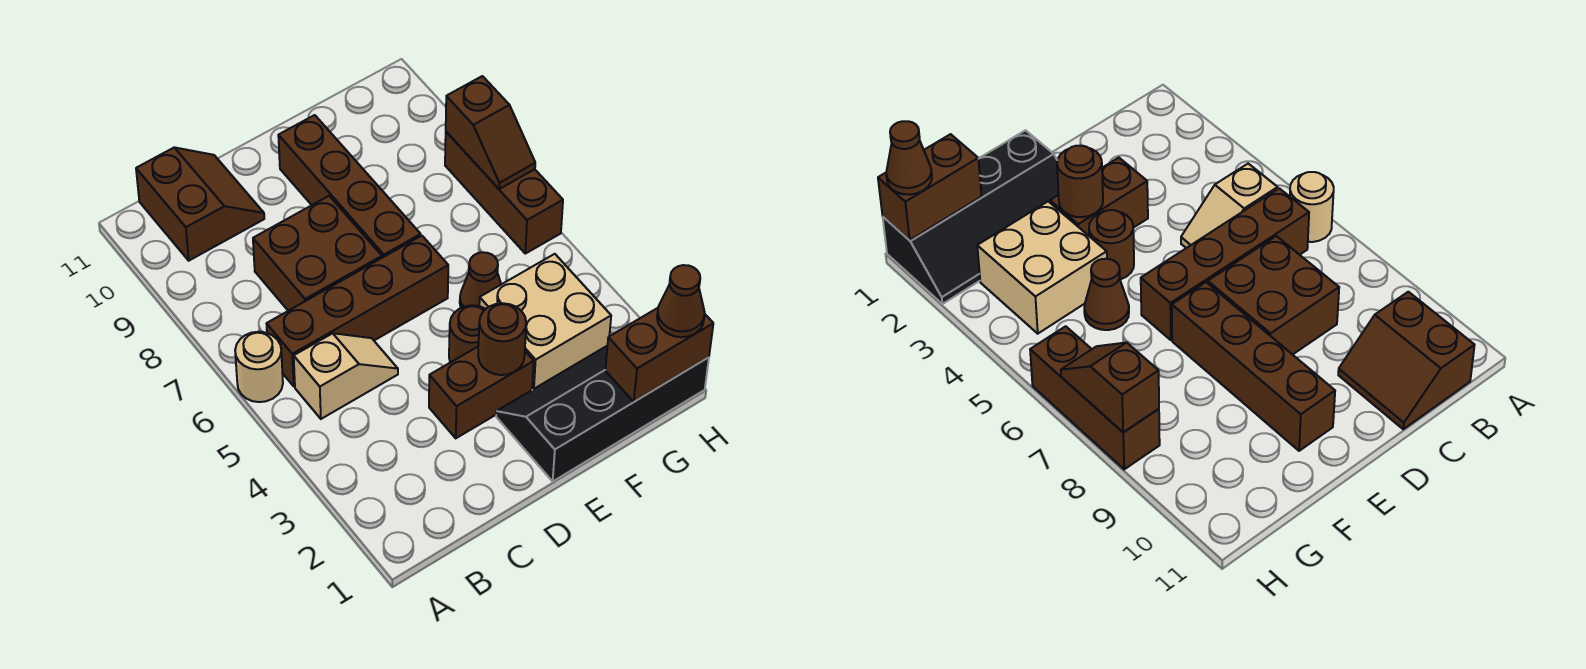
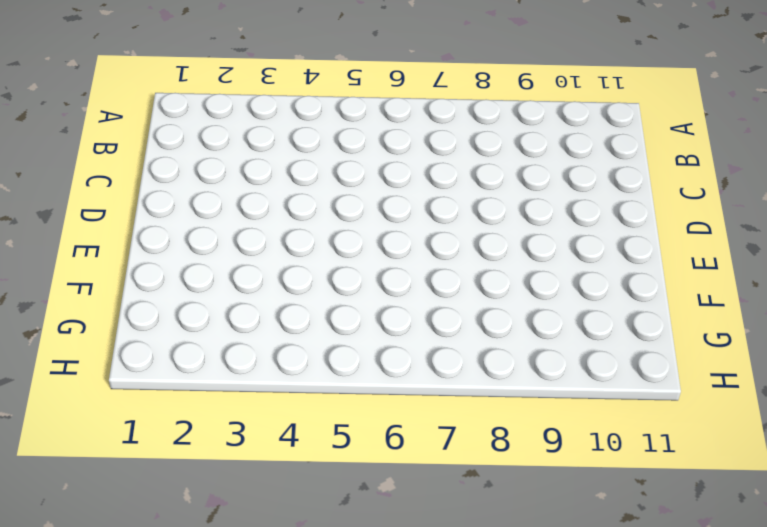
none -> tan 1x1 round brick [235,332,283,402]
none -> tan 1x2 slope [294,333,398,419]
none -> brown 1x4 brick [267,236,448,386]

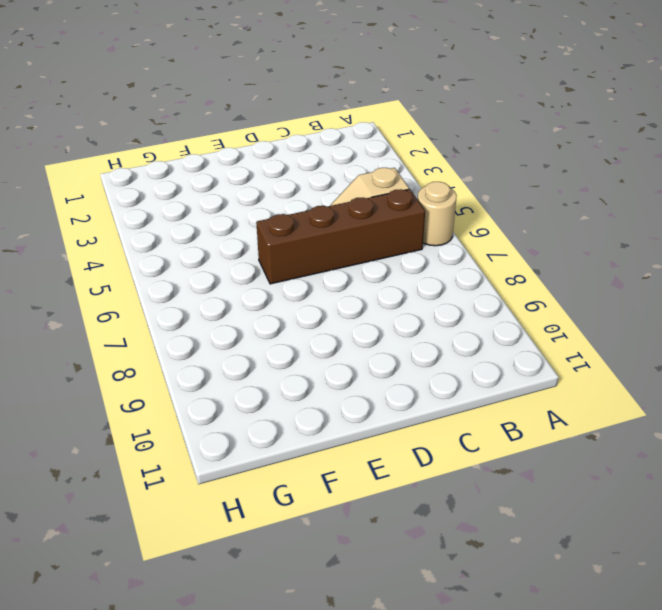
none -> brown 2x2 slope [136,147,264,261]
none -> brown 2x2 brick [253,196,382,311]
none -> brown 1x2 brick [429,347,534,438]

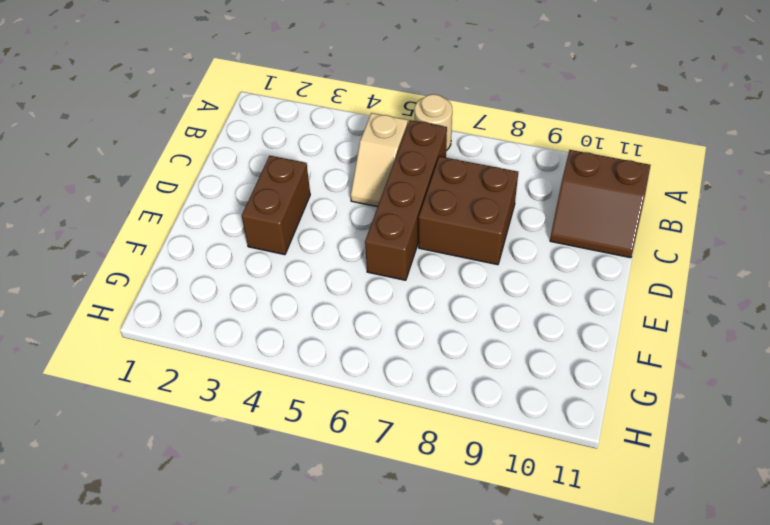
none -> black 2x4 slope [496,345,709,481]
none -> brown 1x1 round brick [449,305,485,362]
none -> brown 1x4 brick [278,115,421,258]

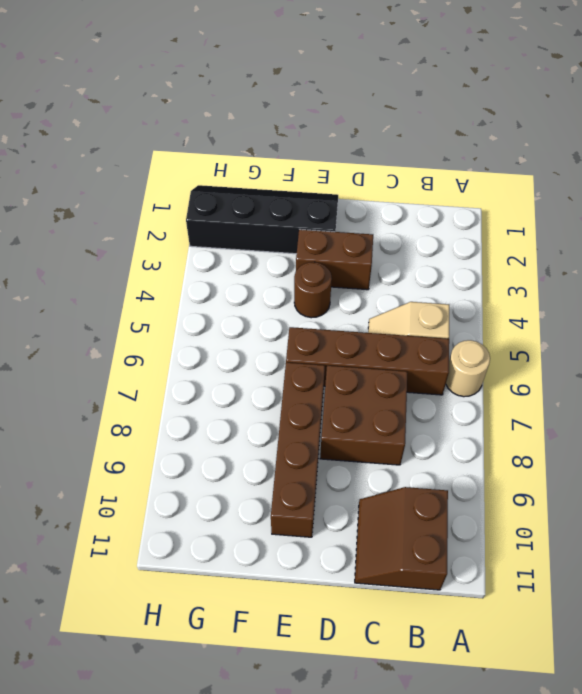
black 2x4 slope [186,185,338,254] -> black 2x4 slope turned to [496,345,709,481]
none -> tan 2x2 brick [479,254,611,390]
none -> brown 1x1 cone [460,252,501,308]
none -> brown 1x3 brick [445,132,563,254]

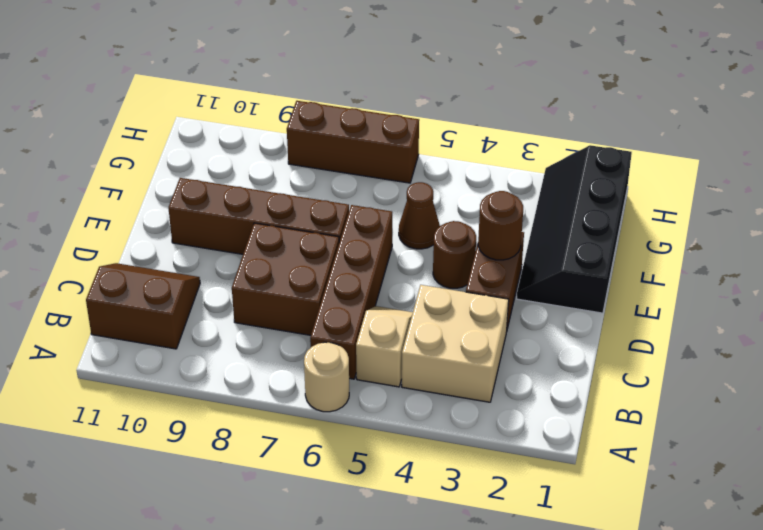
tan 2x2 brick [402,285,509,402] -> tan 2x2 brick moved to [479,254,611,390]
none -> brown 1x2 brick [605,308,713,402]
none -> brown 1x2 slope [446,76,535,189]
none -> brown 1x1 cone [657,265,705,337]

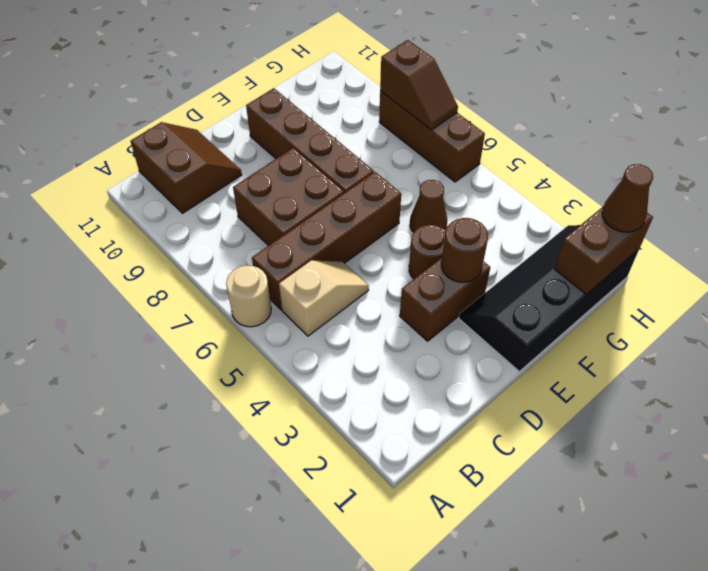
none -> tan 2x2 brick [479,254,611,390]

